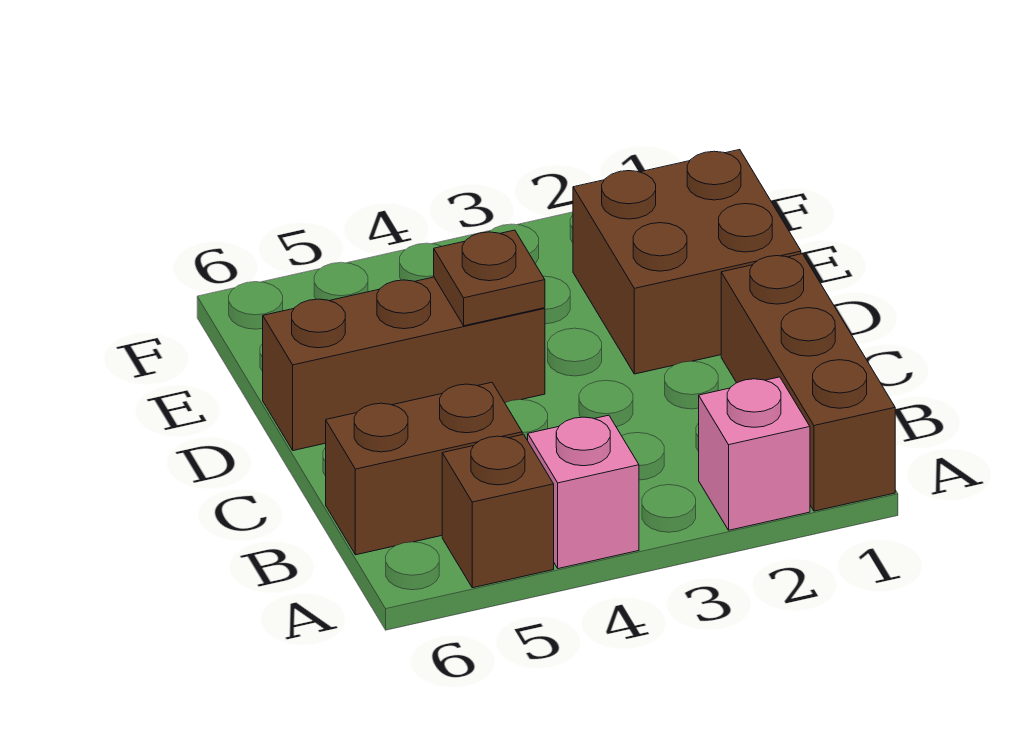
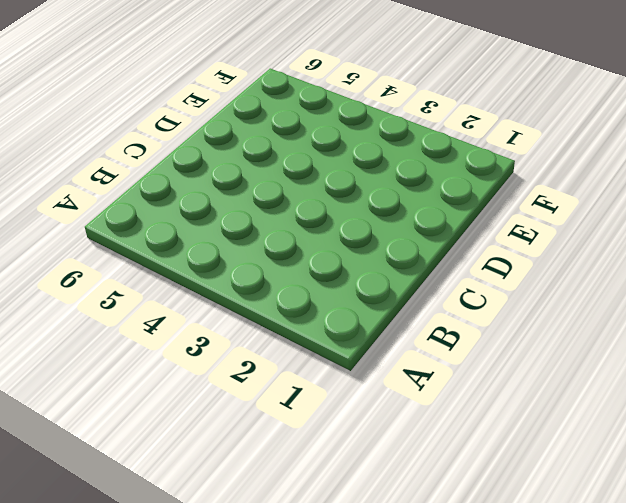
none -> brown 1x3 brick [721,254,895,511]
none -> pink 1x1 brick [699,377,810,530]

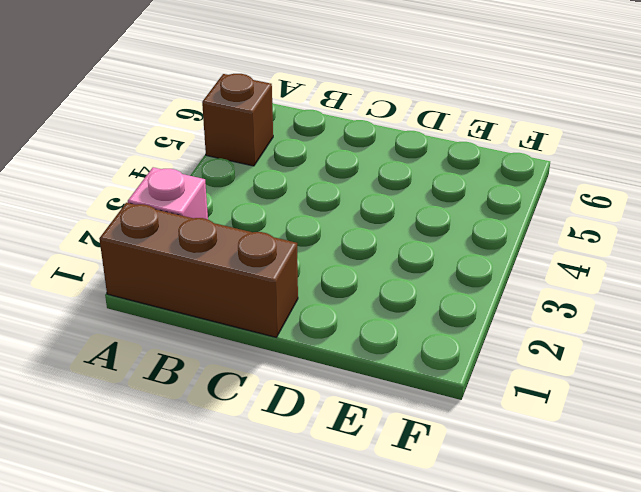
none -> pink 1x1 brick [528,415,639,569]
none -> brown 1x2 brick [326,382,522,555]

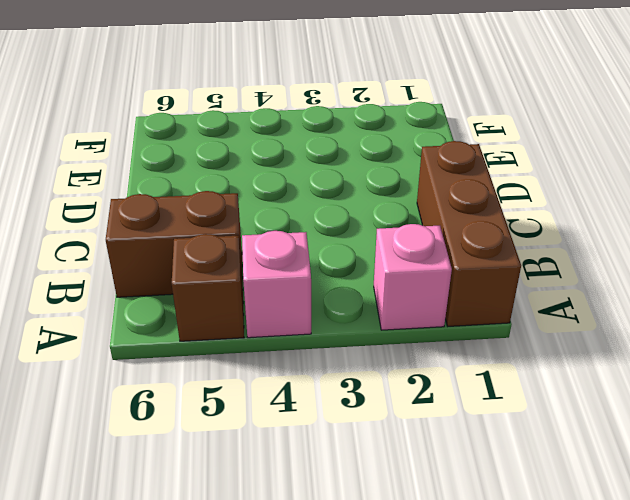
none -> brown 2x2 brick [573,150,801,374]
none -> brown 1x3 brick [263,277,545,451]

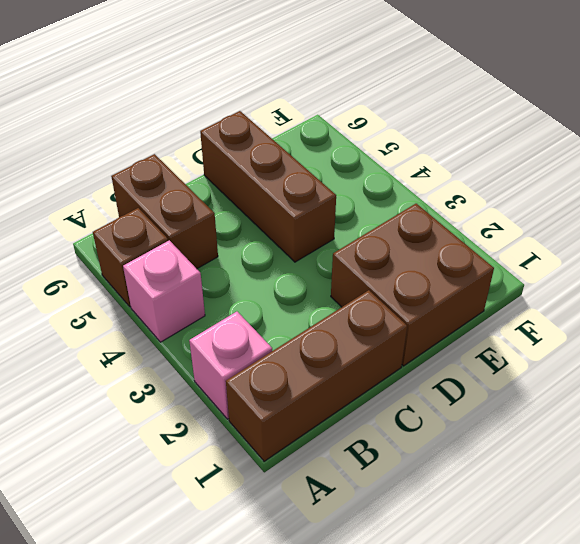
none -> brown 1x1 plate [434,230,545,326]

